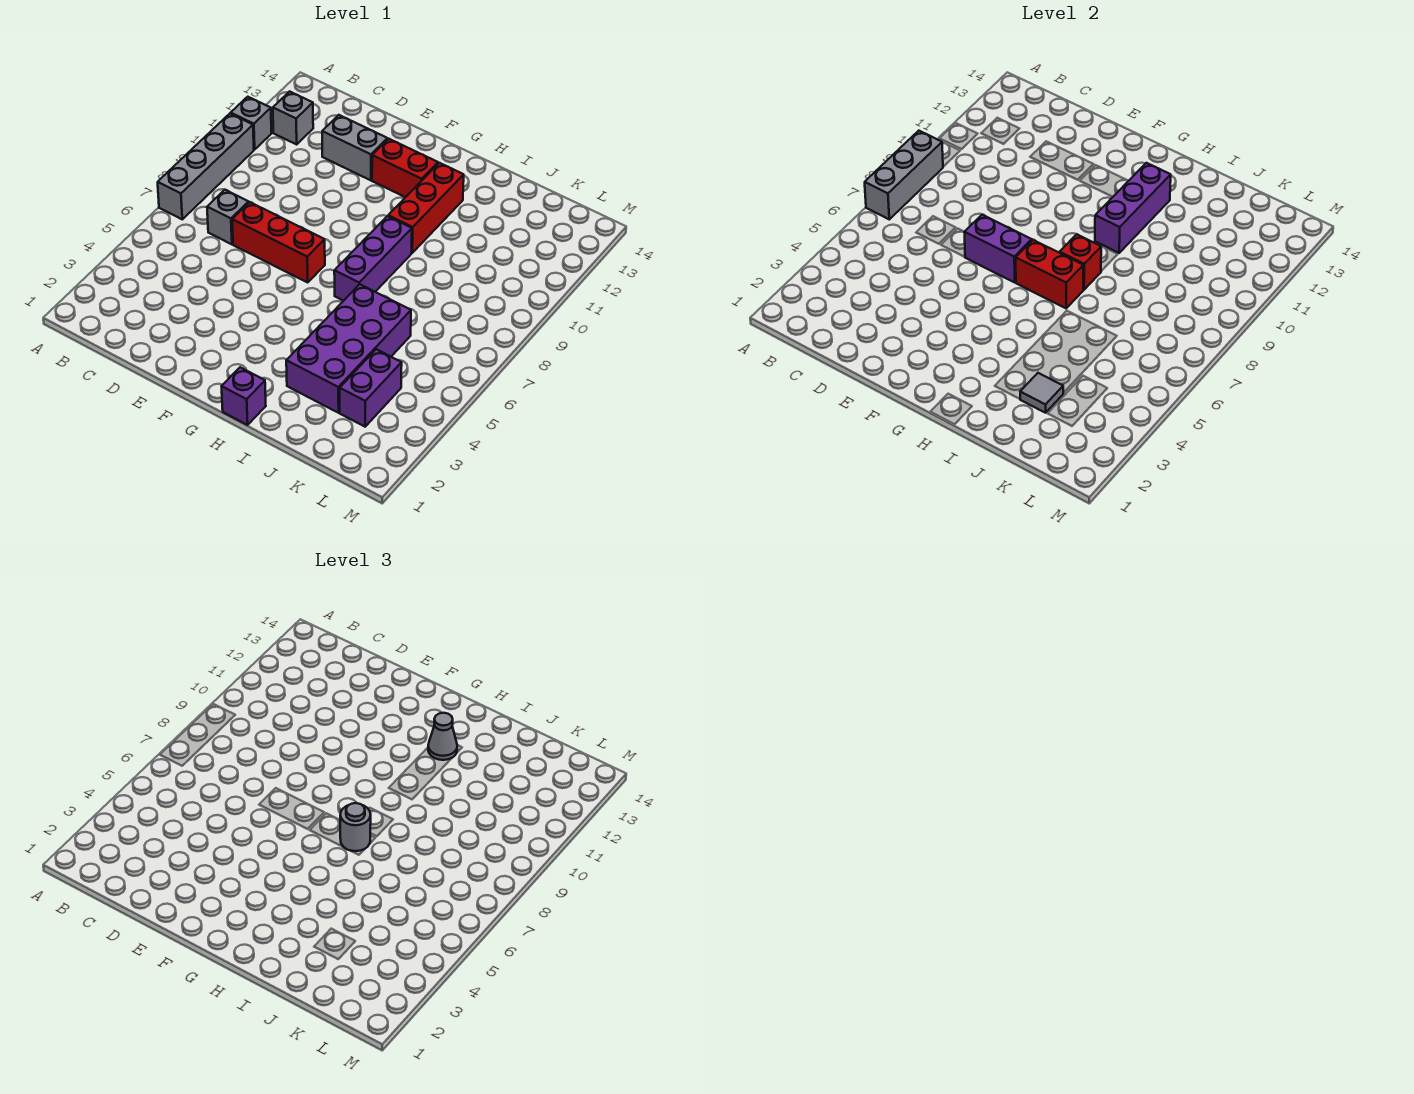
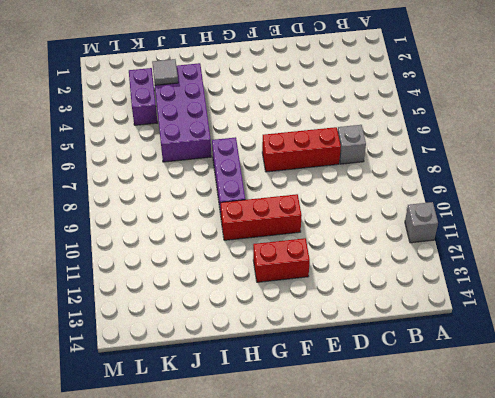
red 1x3 brick [220,194,302,240] -> red 1x3 brick turned to [388,163,464,253]
none -> grey 1x4 brick [158,114,254,219]
none -> grey 1x1 brick [273,91,313,144]
none -> grey 1x2 brick [322,115,387,180]

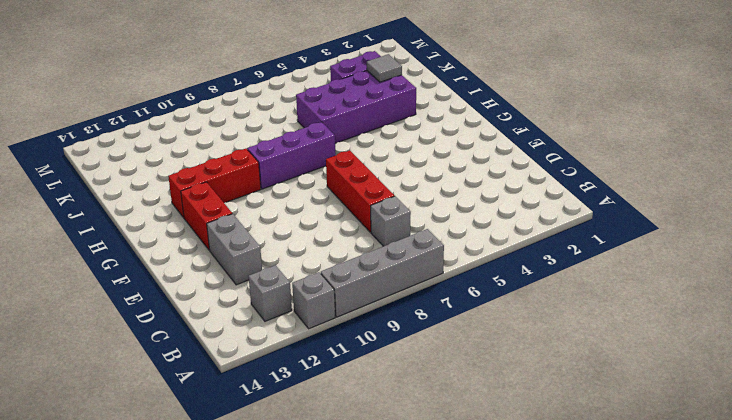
none -> purple 1x1 brick [222,367,266,425]
none -> grey 1x3 brick [865,131,943,219]
none -> purple 1x2 brick [965,215,1032,282]

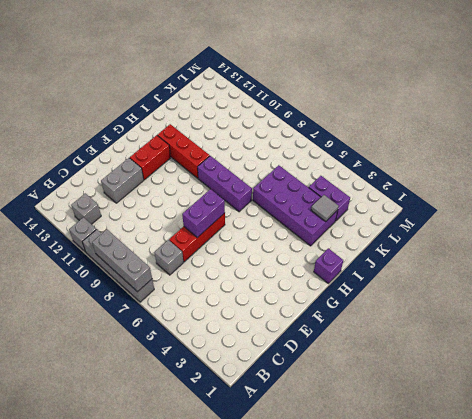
none -> red 1x2 brick [1016,240,1083,308]
none -> red 1x1 brick [1060,234,1101,290]
none -> purple 1x3 brick [1095,163,1171,253]

